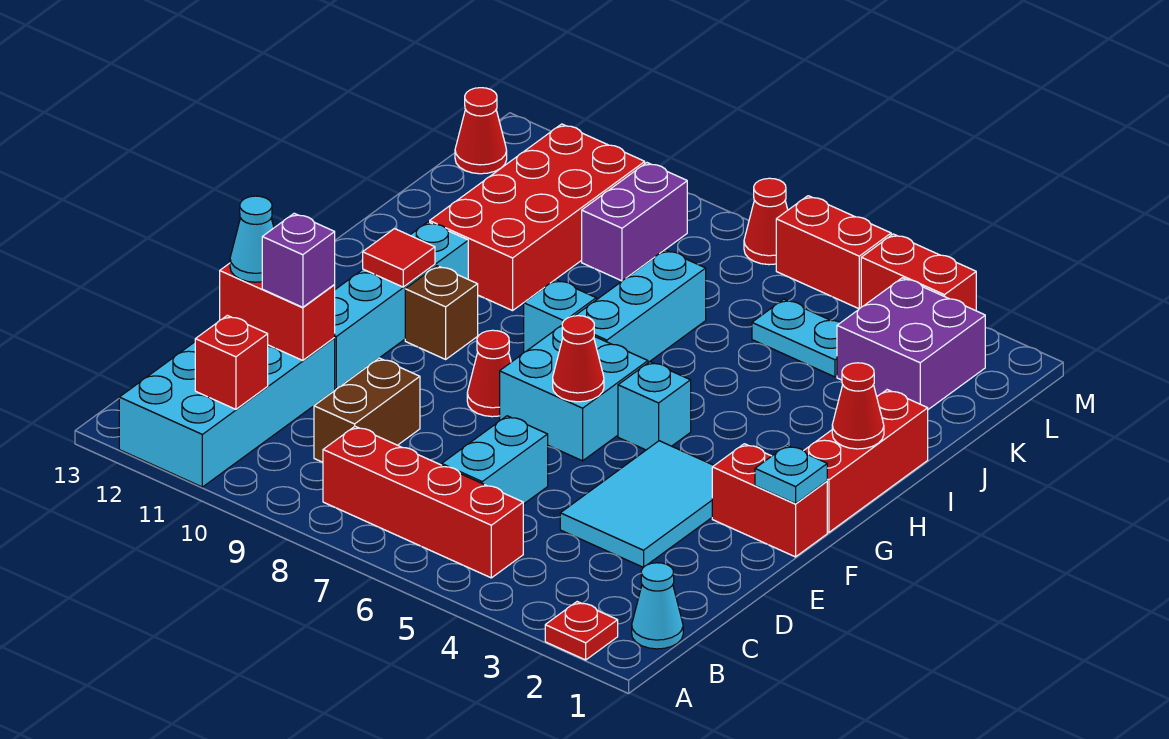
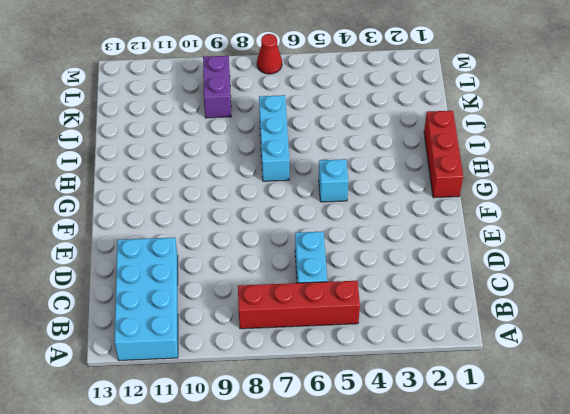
none -> red 1x1 plate [545,602,618,660]
none -> cyan 1x1 cone [632,563,683,649]
none -> brown 1x2 brick [314,358,420,462]
none -> cyan 2x3 tile [560,441,714,567]

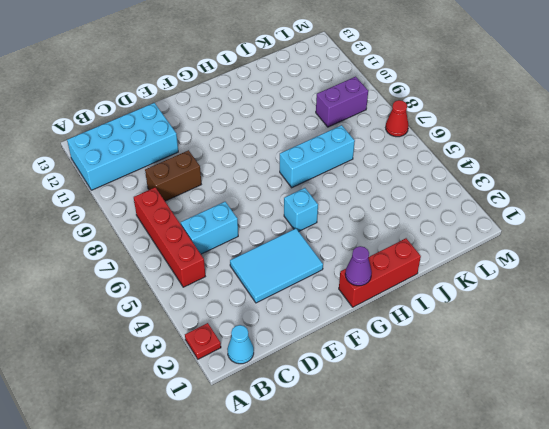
purple 1x1 cone [345,246,372,286] -> none
none -> cyan 1x4 brick [335,222,468,389]
none -> red 1x2 brick [712,444,827,557]
none -> cyan 2x2 brick [500,326,648,461]
none -> red 1x1 cone [467,330,511,417]

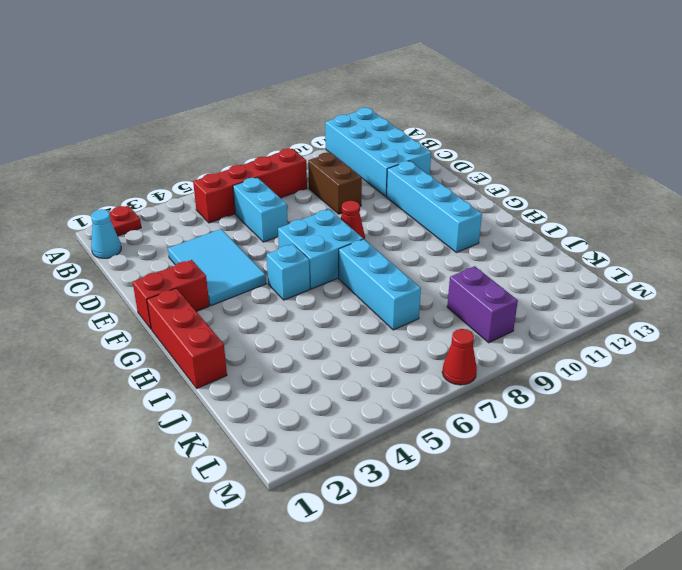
none -> brown 1x1 brick [405,266,478,359]
none -> cyan 1x1 brick [524,279,596,352]
none -> red 2x4 brick [430,124,645,311]
none -> purple 2x2 brick [837,278,985,409]

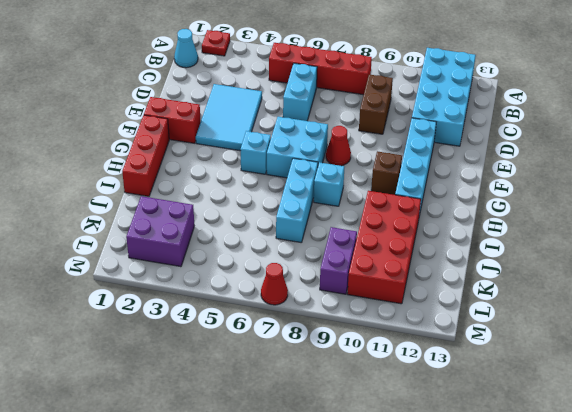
none -> cyan 1x2 plate [752,299,841,377]
none -> red 1x1 cone [455,88,507,174]
none -> red 1x2 brick [861,234,976,311]
none -> red 1x2 brick [776,196,891,309]

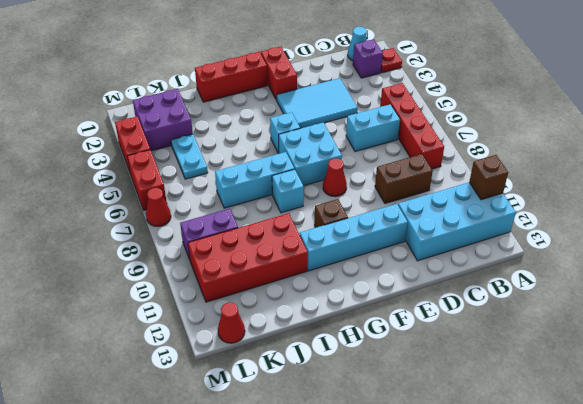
brown 1x1 brick [469,155,508,200] -> none
purple 1x1 brick [353,39,383,78] -> purple 1x1 brick moved to [262,213,335,307]
none -> red 1x1 brick [195,315,268,409]
none -> red 1x2 brick [220,263,335,361]
none -> cyan 1x1 plate [755,445,827,504]
none -> red 1x1 cone [553,316,604,402]

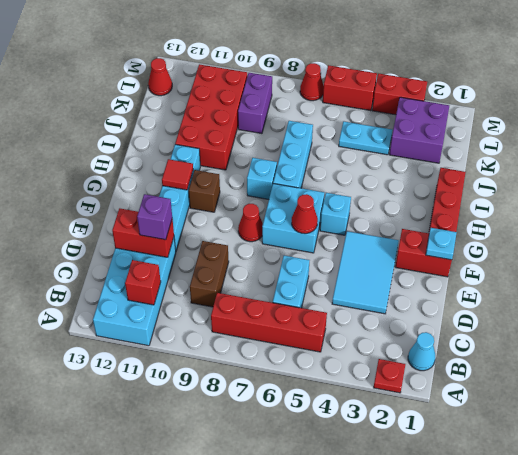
none -> red 1x1 cone [832,363,884,449]
none -> cyan 1x1 cone [230,196,274,282]

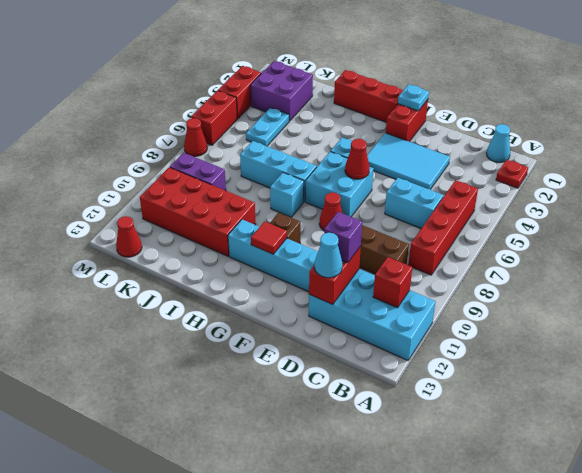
none -> red 1x1 cone [832,363,884,449]

